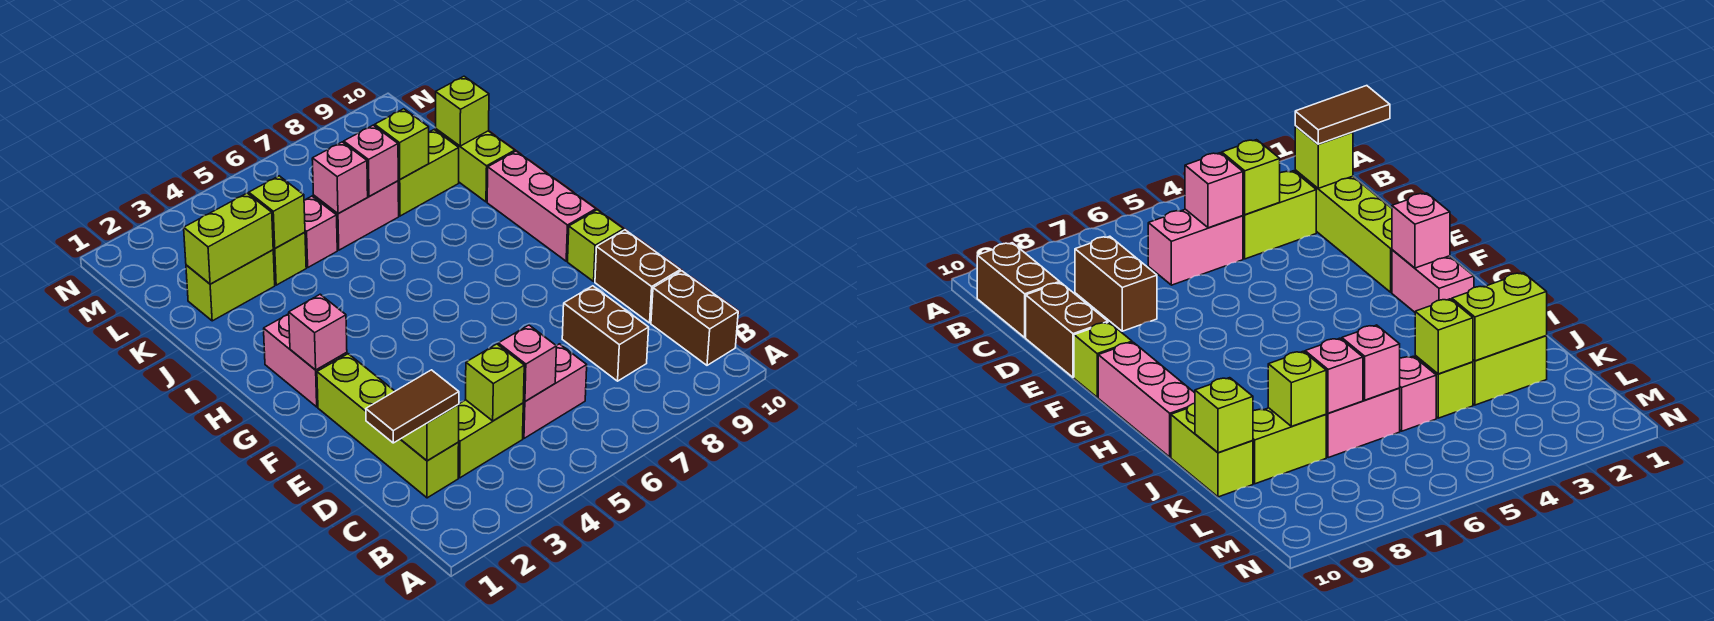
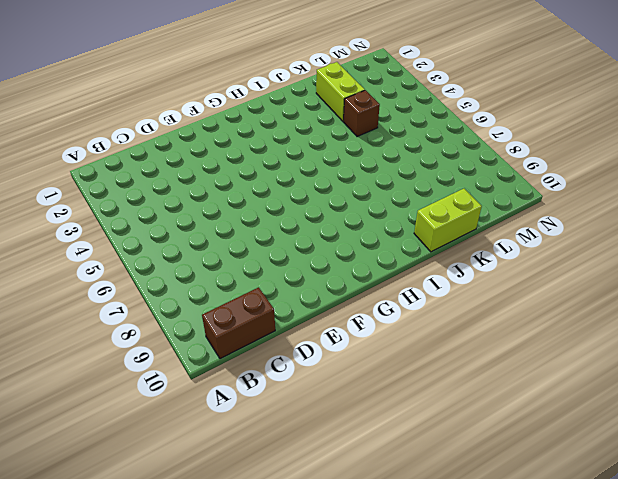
brown 1x1 brick [344,90,380,137] -> lime 1x1 brick [273,232,306,285]
none -> lime 1x4 brick [317,354,459,498]
none -> lime 1x2 brick [458,400,523,478]
none -> pink 1x2 brick [523,344,587,438]

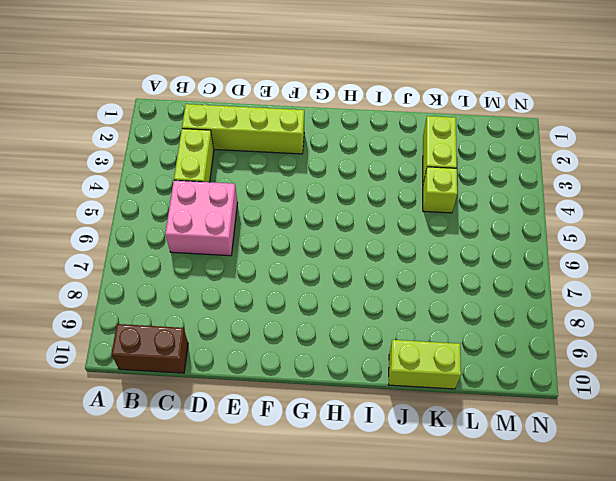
pink 2x2 brick [165,180,238,256] -> pink 1x2 brick [523,344,587,438]
none -> brown 1x2 brick [562,286,649,381]
none -> brown 1x2 brick [595,230,680,323]
none -> lime 1x1 brick [568,210,624,281]

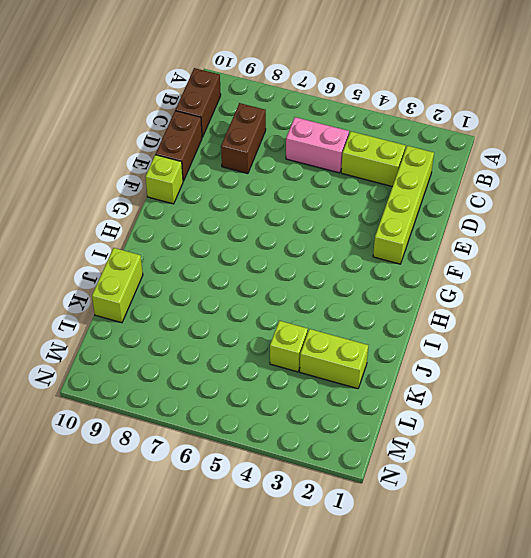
none -> pink 1x2 brick [264,314,347,407]
none -> pink 1x3 brick [487,151,596,261]
none -> pink 1x1 brick [304,196,337,267]

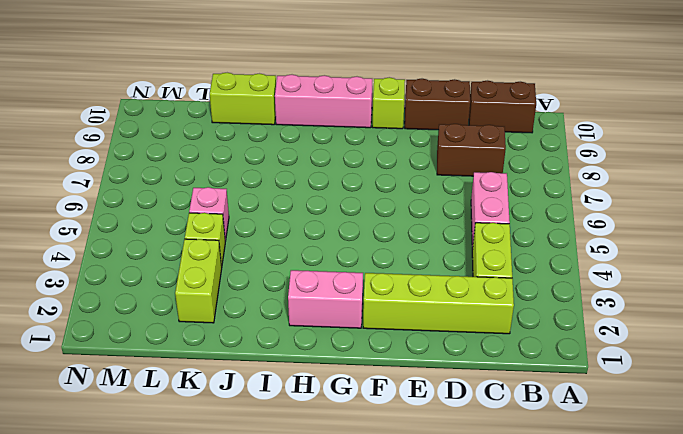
none -> pink 1x2 brick [314,181,399,250]
none -> lime 1x2 brick [398,130,459,216]
none -> lime 1x1 brick [401,404,459,461]

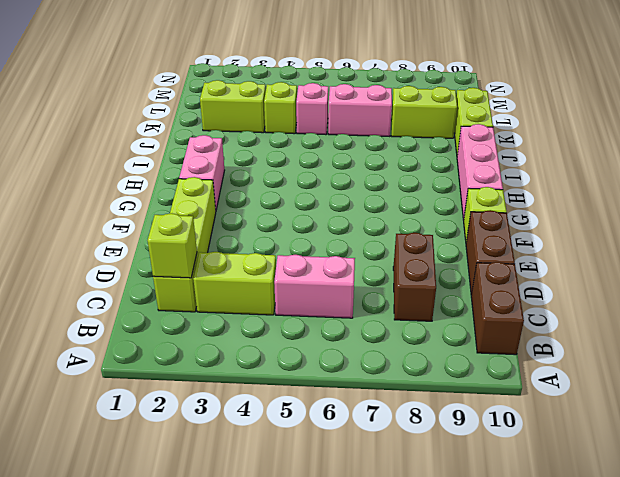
none -> lime 1x1 brick [466,344,524,421]
none -> pink 1x1 brick [498,325,557,401]
none -> pink 1x1 brick [289,294,347,370]

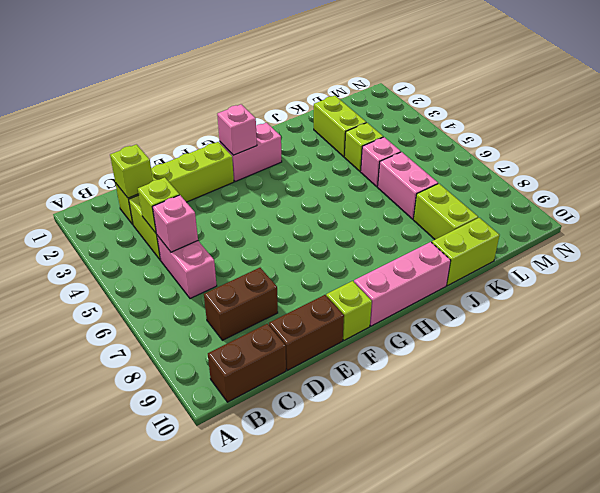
none -> lime 1x2 brick [184,193,273,284]
none -> lime 1x1 brick [249,176,305,248]
none -> pink 1x1 brick [312,142,368,213]

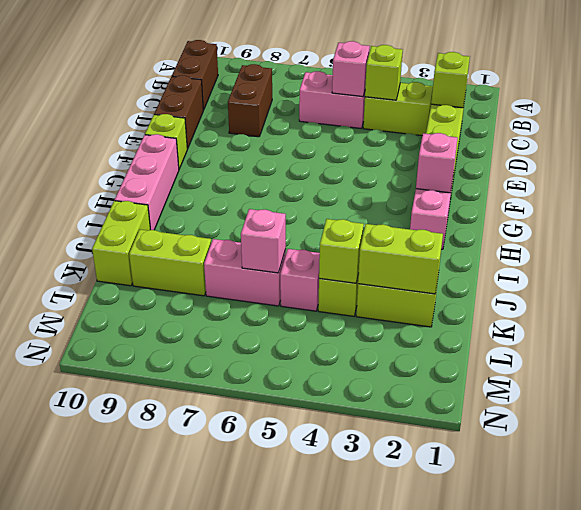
none -> pink 1x1 brick [344,125,398,197]
none -> lime 1x1 brick [375,109,429,179]
none -> lime 1x1 brick [436,76,489,146]

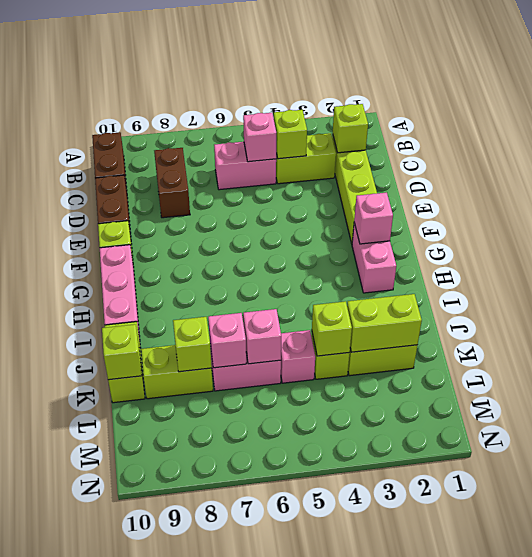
none -> brown 1x2 tile [366,370,459,443]

